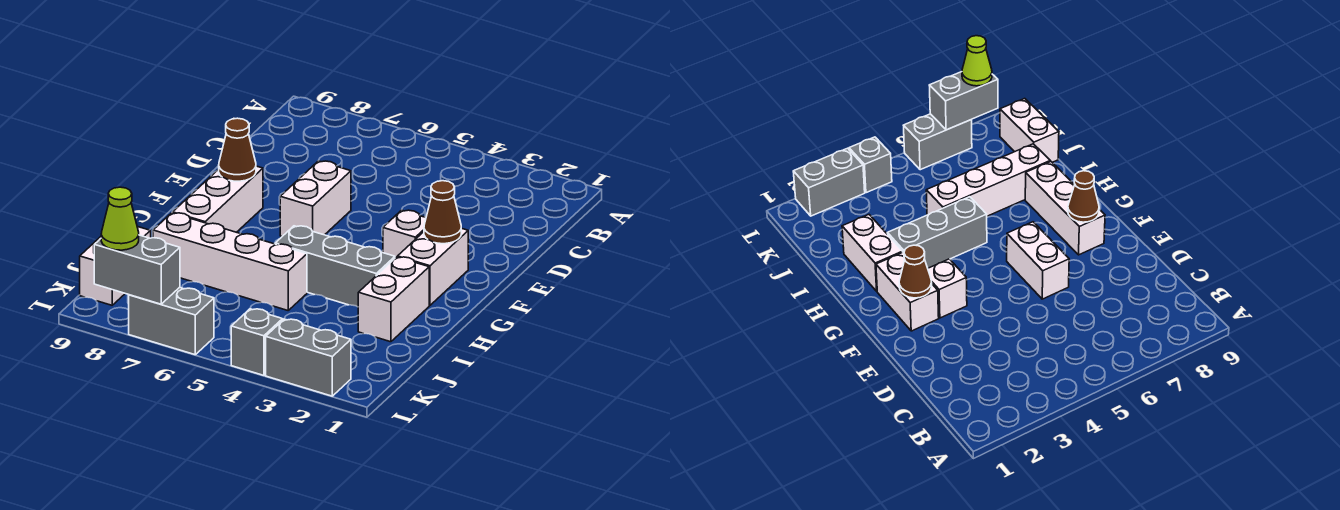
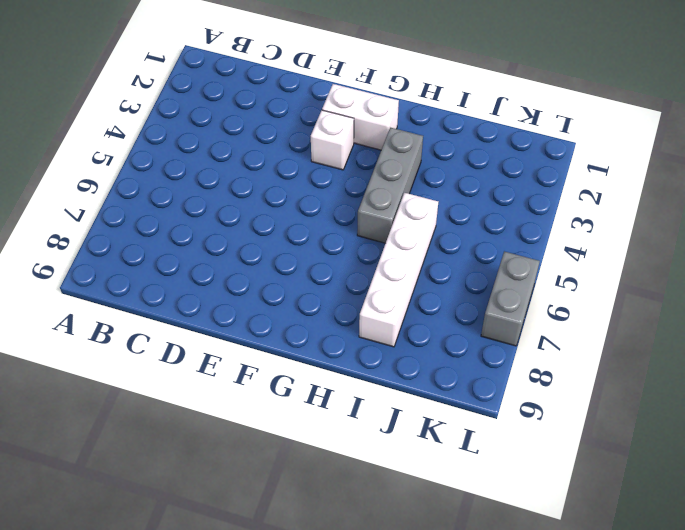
none -> white 1x2 brick [280,161,351,236]
none -> white 1x3 brick [173,166,263,232]
none -> white 1x2 brick [358,257,429,342]

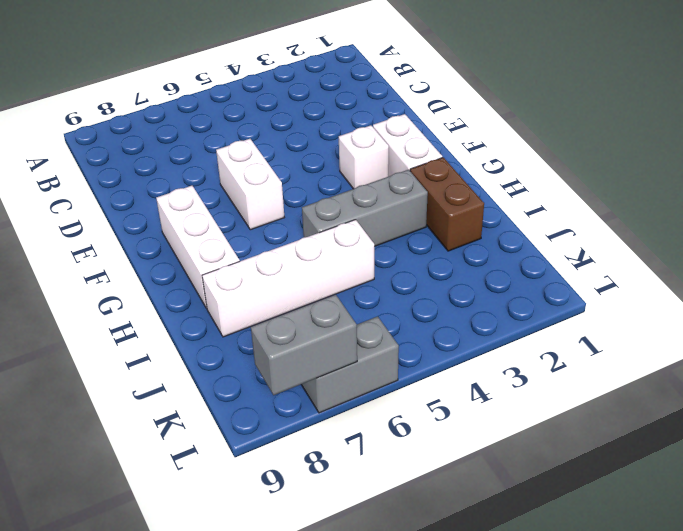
brown 1x2 brick [410,157,484,251] -> white 1x2 brick [358,257,429,342]
none -> white 1x2 brick [80,227,151,305]
none -> grey 1x2 brick [266,319,351,396]
none -> grey 1x1 brick [231,309,283,375]

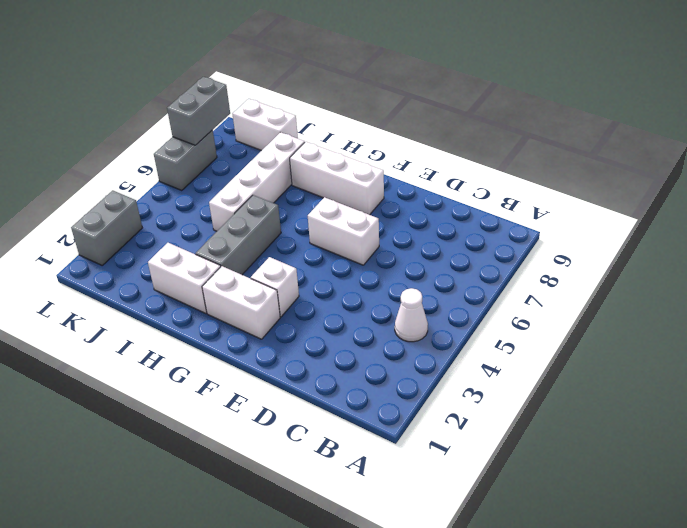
white 1x1 cone [395,288,428,342] -> none
none -> grey 1x1 brick [231,309,283,375]
none -> brown 1x1 cone [424,181,461,244]
none -> brown 1x1 cone [219,118,256,181]

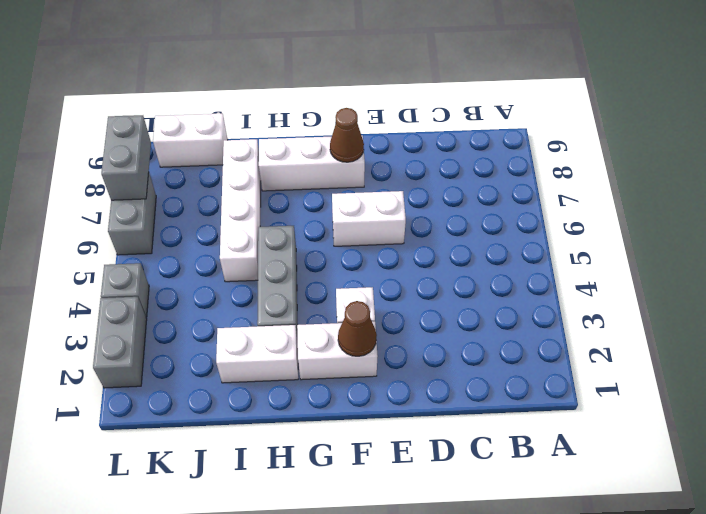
none -> lime 1x1 cone [101,187,139,250]

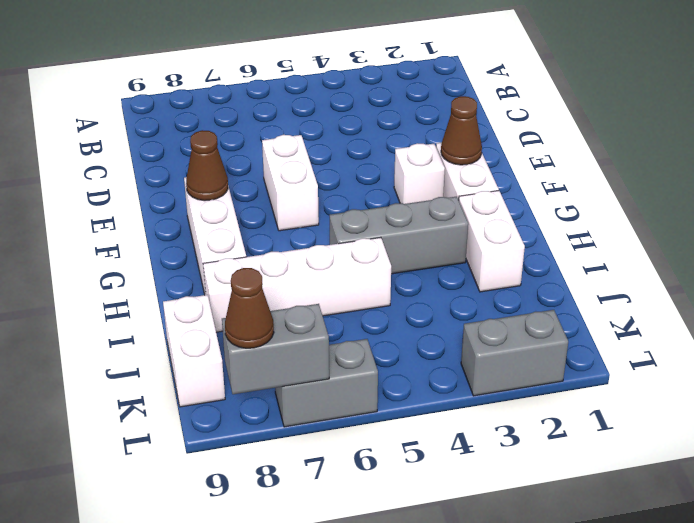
brown 1x1 cone [225,268,274,348] -> lime 1x1 cone [101,187,139,250]
none -> grey 1x1 brick [231,309,283,375]

